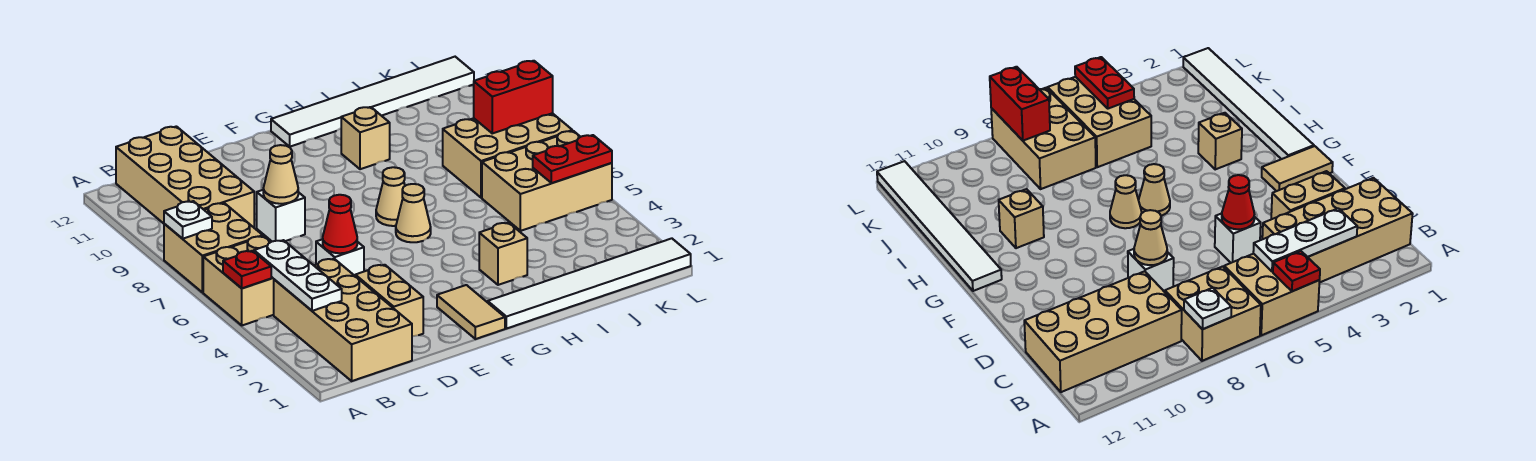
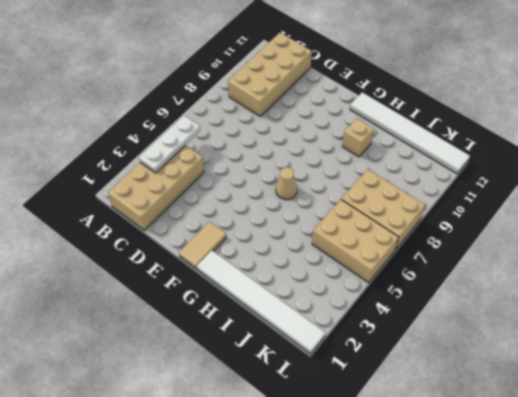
none -> tan 2x2 brick [203,236,274,325]
none -> tan 2x2 brick [164,203,263,292]
none -> tan 1x2 brick [355,265,423,336]

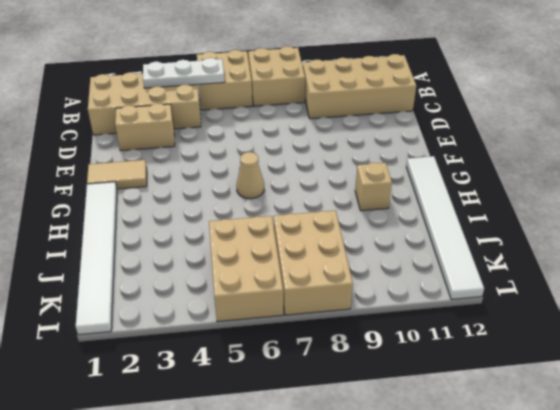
none -> white 1x1 brick [316,239,364,276]
none -> white 1x1 brick [257,190,305,241]
none -> tan 1x1 cone [376,167,405,226]

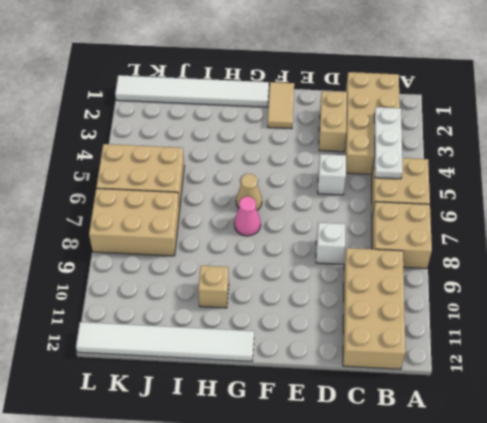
pink 1x1 cone [234,196,261,236] -> tan 1x1 cone [376,167,405,226]
none -> tan 1x1 brick [479,223,527,285]
none -> red 1x1 plate [223,251,271,288]
none -> white 1x1 plate [164,201,212,239]

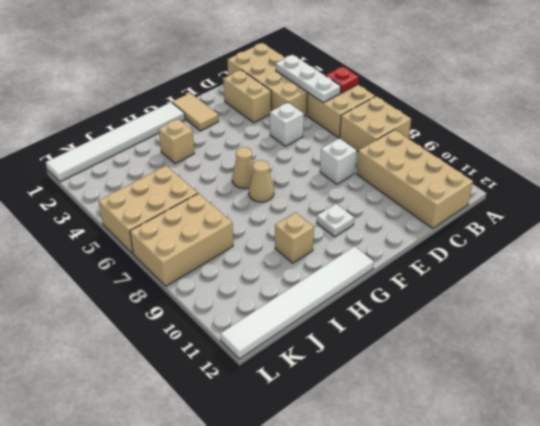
white 1x1 plate [317,204,354,237] -> white 1x1 plate moved to [164,201,212,239]
none -> red 1x1 cone [323,195,357,253]
none -> tan 1x1 cone [263,145,298,204]
none -> red 1x2 plate [533,135,612,183]

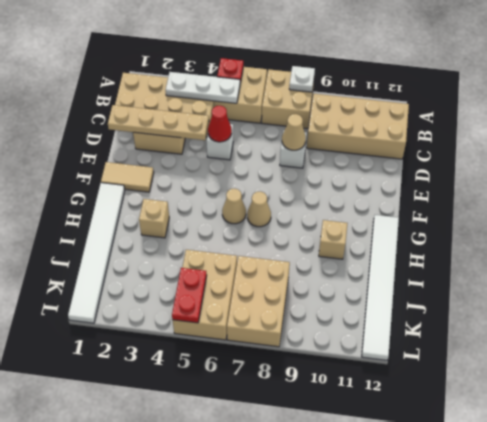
tan 1x4 plate [108,105,209,140] -> none
none -> red 1x2 brick [474,61,553,133]

